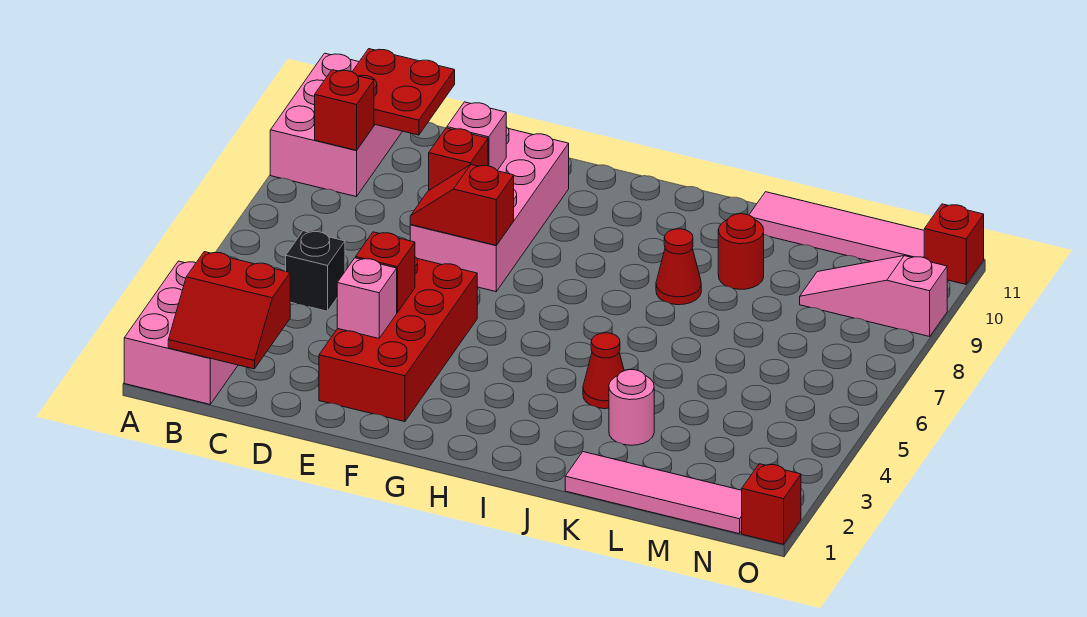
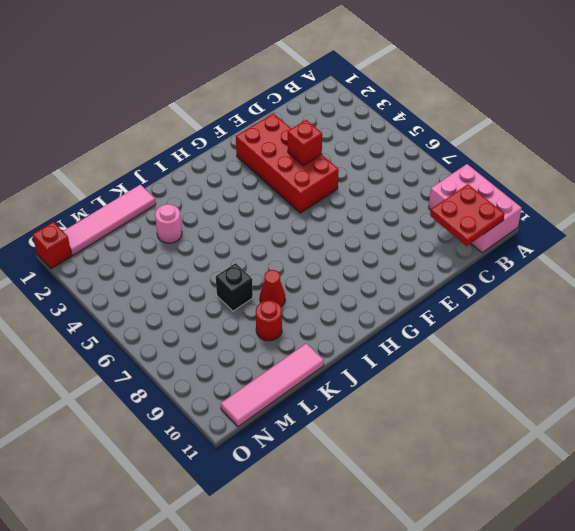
black 1x1 brick [216,263,253,311] -> black 1x1 brick moved to [286,231,345,311]
none -> pink 2x3 brick [124,261,238,404]
none -> pink 2x4 brick [410,127,569,292]
none -> red 1x1 cone [583,333,624,409]

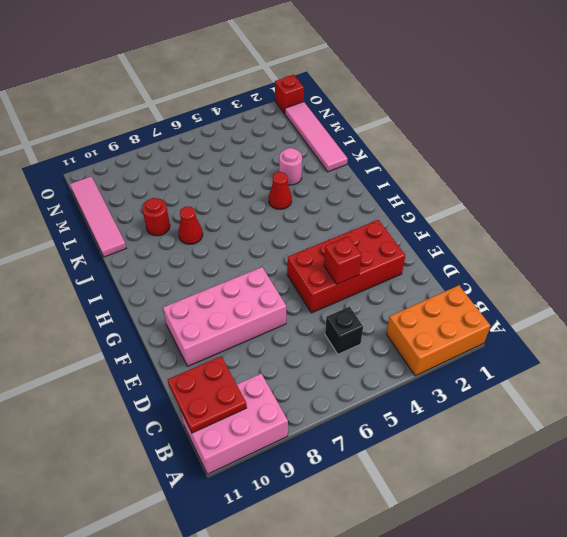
orange 2x3 brick [386,285,491,376] -> pink 2x3 brick [124,261,238,404]
none -> pink 1x3 slope [800,256,947,336]
none -> red 1x1 brick [924,204,984,284]
none -> red 2x2 slope [168,252,290,369]

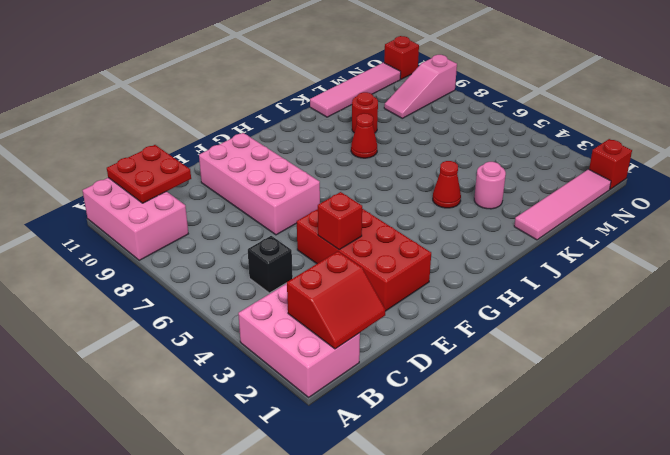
none -> red 1x1 brick [315,70,374,150]
none -> pink 1x1 brick [337,258,397,338]
none -> red 1x2 slope [410,165,514,245]

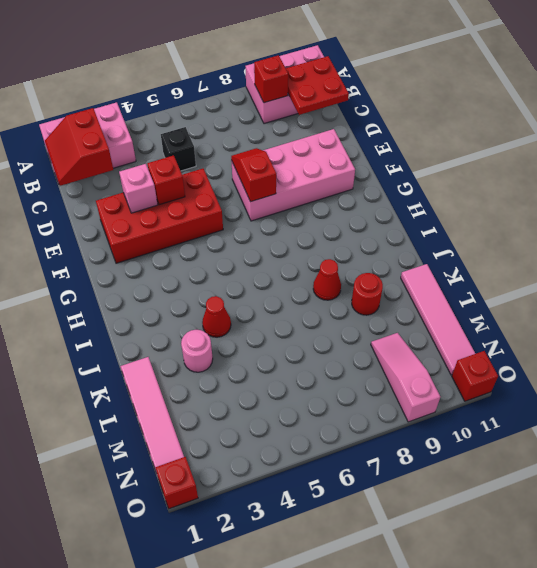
none -> red 1x1 brick [429,128,488,190]
none -> pink 1x1 brick [447,102,506,170]

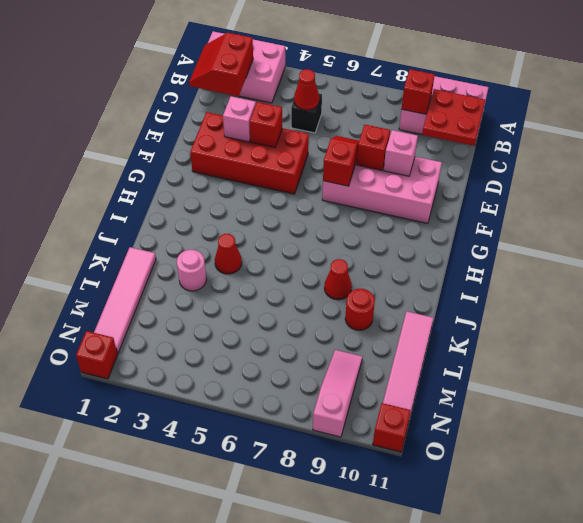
red 1x1 cone [294,69,319,110] -> none

